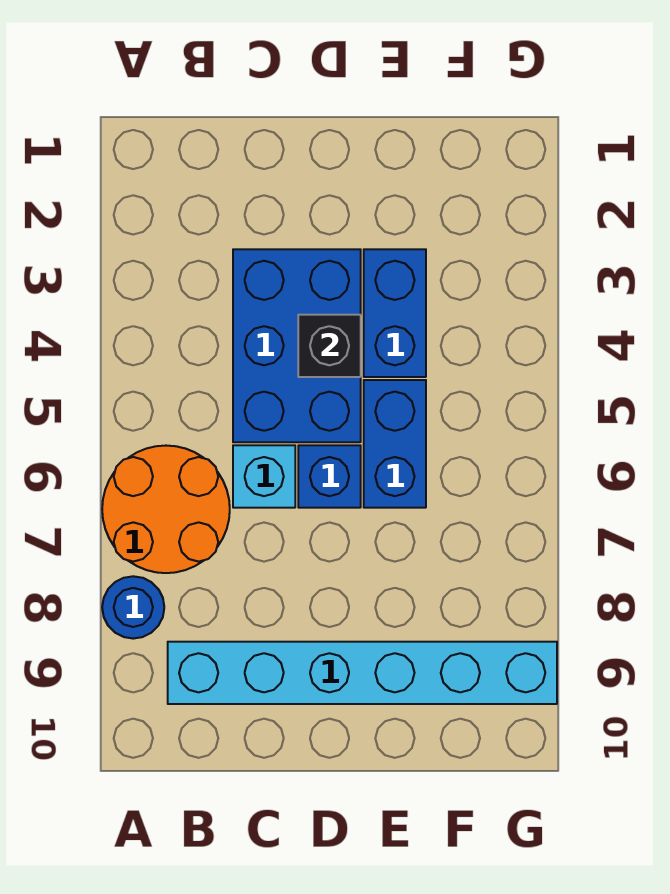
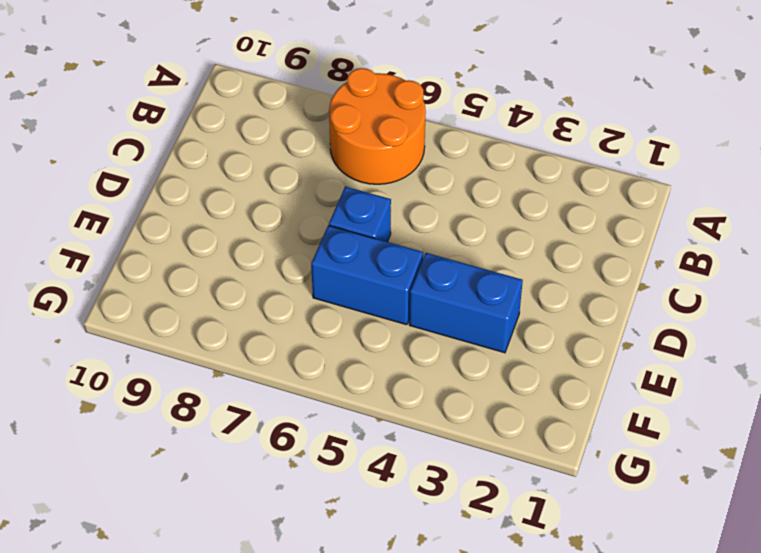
none -> blue 1x1 round brick [102,576,164,639]
none -> cyan 1x6 brick [168,642,557,704]

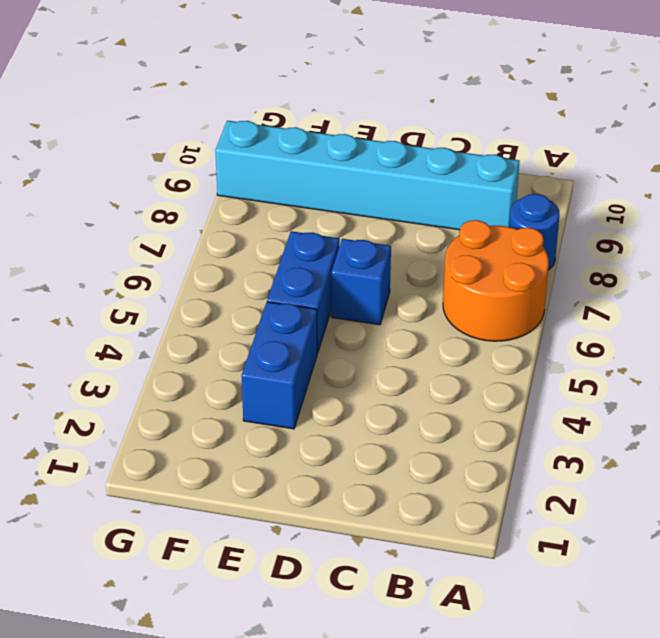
none -> blue 2x3 brick [233,249,361,442]
none -> cyan 1x1 brick [233,445,295,508]

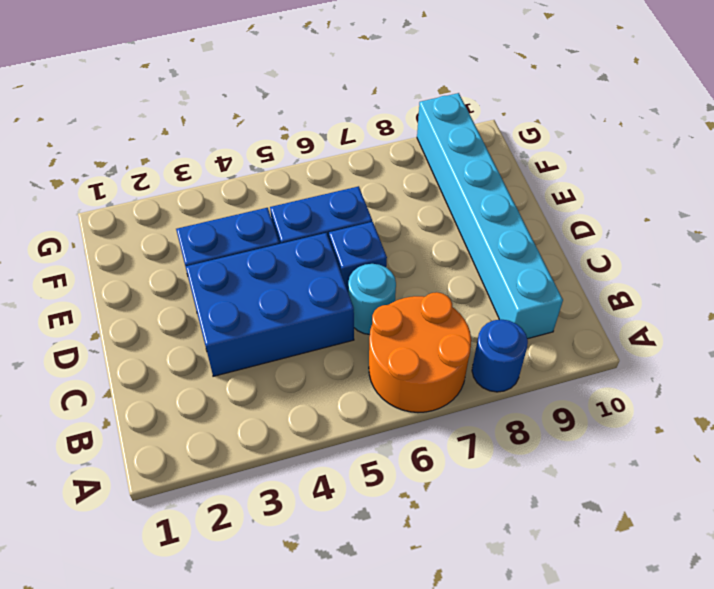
cyan 1x1 round brick [348,264,396,335] -> cyan 1x1 brick [233,445,295,508]
none -> black 1x1 brick [298,315,361,377]

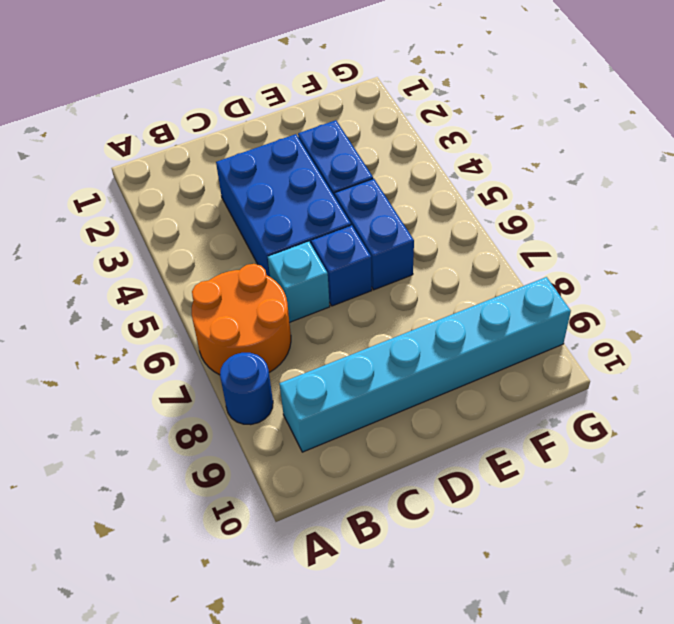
none -> black 1x1 brick [298,315,361,377]

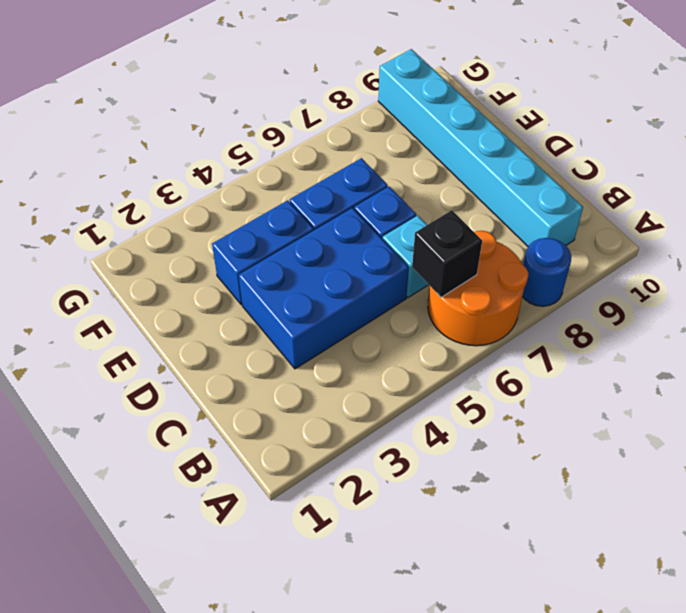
black 1x1 brick [412,210,482,297] -> black 1x1 brick moved to [298,315,361,377]

